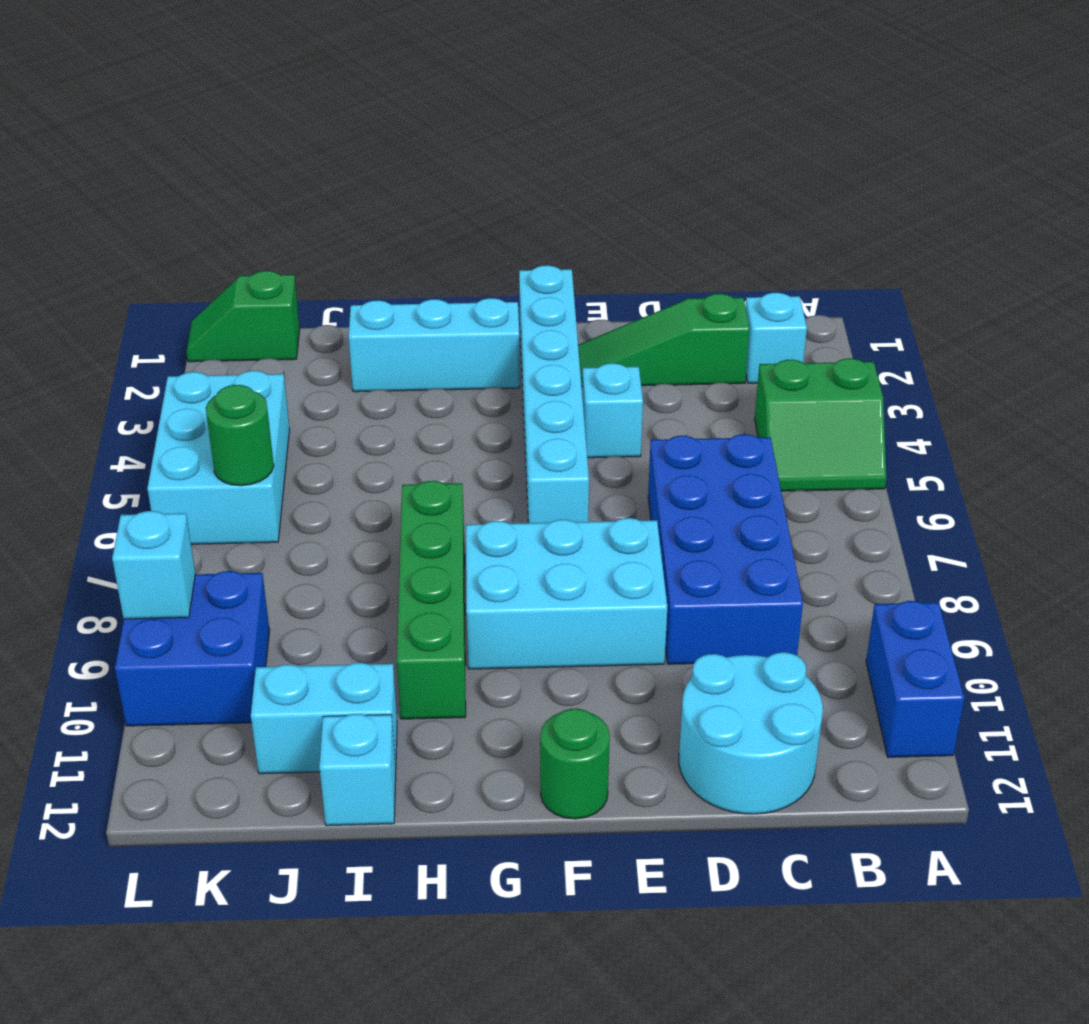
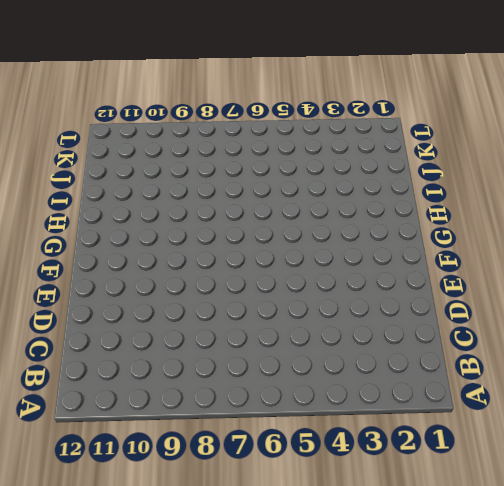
none -> green 2x2 slope [755,358,886,491]
none -> blue 1x2 brick [866,601,964,757]
none -> cyan 1x1 brick [746,293,807,383]

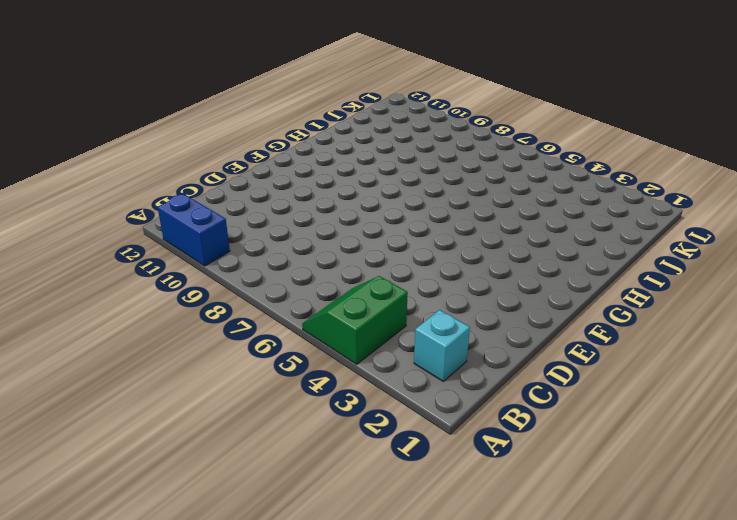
none -> green 1x3 slope [578,294,750,387]
none -> blue 2x4 brick [648,434,803,664]
none -> cyan 2x2 round brick [679,652,823,814]

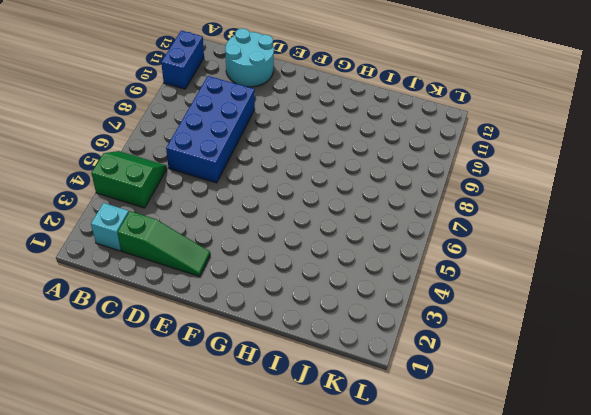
none -> cyan 1x1 brick [582,363,643,458]
none -> cyan 2x3 brick [466,518,667,669]
none -> cyan 1x6 brick [519,265,589,523]

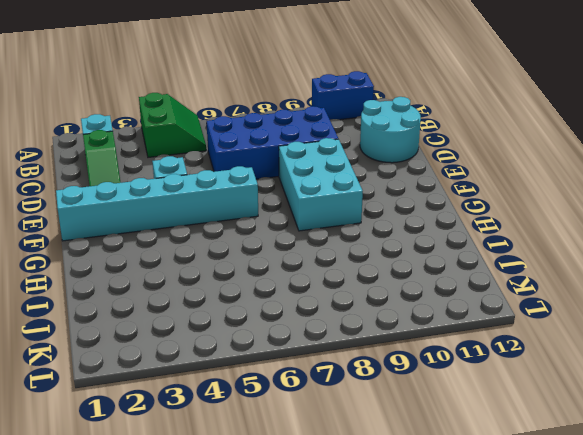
none -> green 1x1 round brick [540,709,610,819]
none -> cyan 1x3 brick [349,298,520,392]
none -> green 1x4 brick [397,481,466,719]

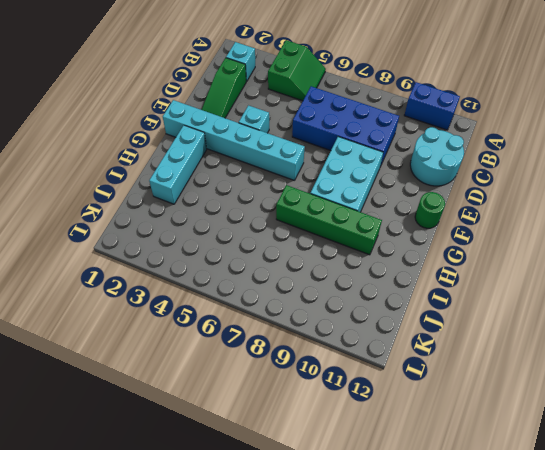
none -> cyan 1x2 brick [251,663,397,774]
none -> cyan 1x1 brick [319,714,396,826]
none -> green 1x2 slope [187,271,300,362]

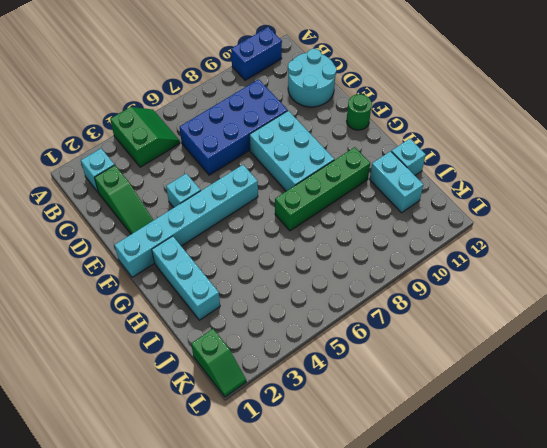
none -> cyan 2x3 brick [147,371,290,544]
none -> blue 2x2 brick [115,571,270,726]
none -> green 1x1 round brick [206,385,274,486]

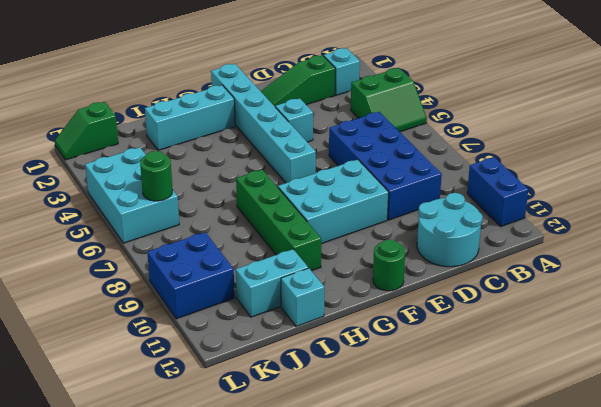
none -> cyan 1x1 brick [112,511,195,619]

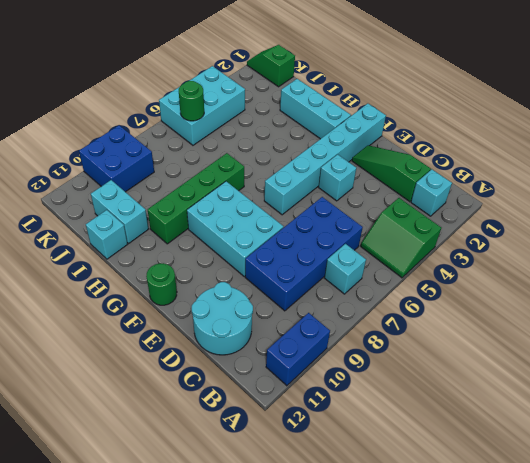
cyan 1x1 brick [325,244,366,294] -> cyan 1x1 brick moved to [112,511,195,619]

